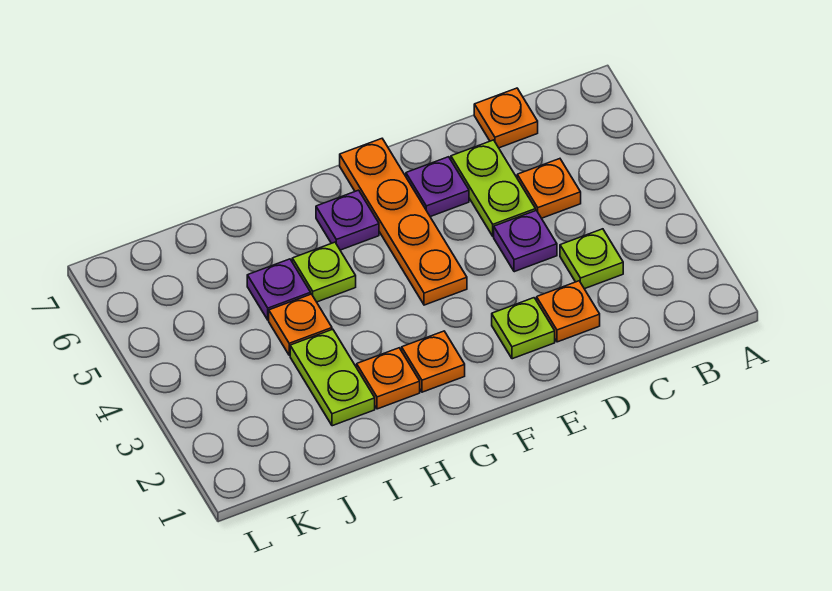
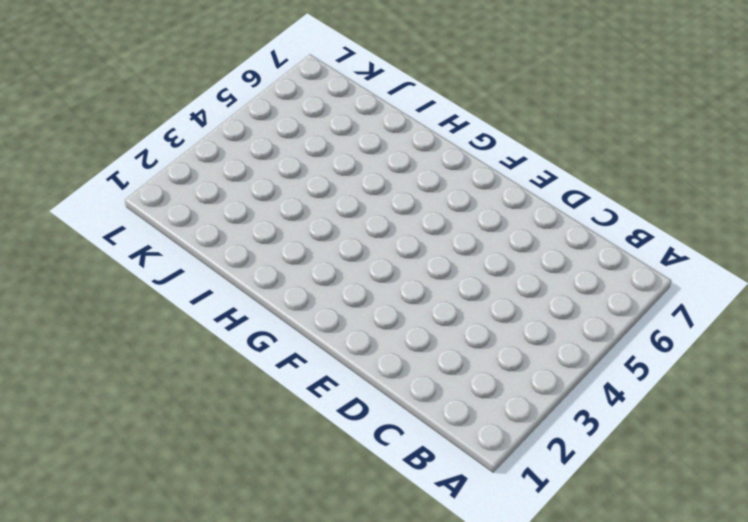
none -> lime 1x1 plate [560,229,623,289]
none -> orange 1x1 plate [517,159,581,218]
none -> orange 1x1 plate [474,88,538,148]

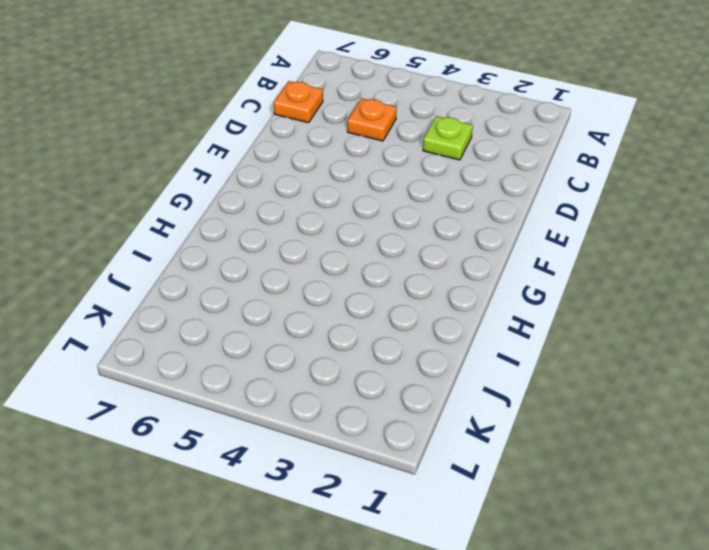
none -> orange 1x1 plate [537,281,600,342]
none -> purple 1x1 plate [494,210,557,272]
none -> lime 1x2 plate [451,140,536,236]

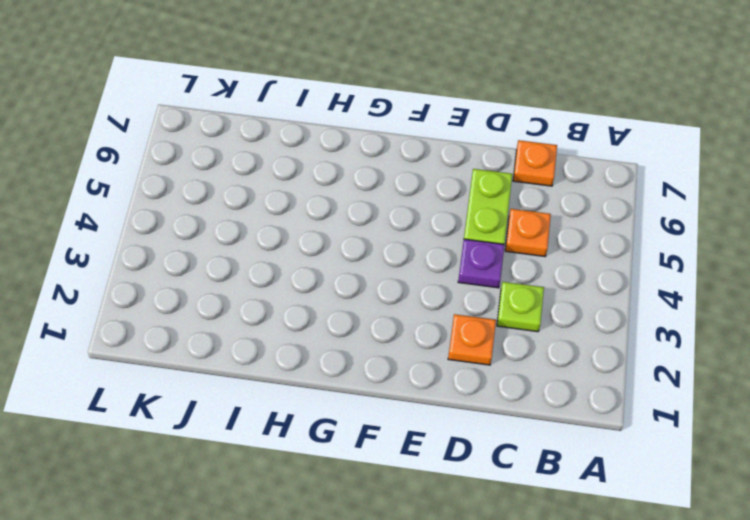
none -> lime 1x1 plate [492,298,555,359]
none -> purple 1x1 plate [406,157,469,217]
none -> orange 1x4 plate [340,139,467,305]

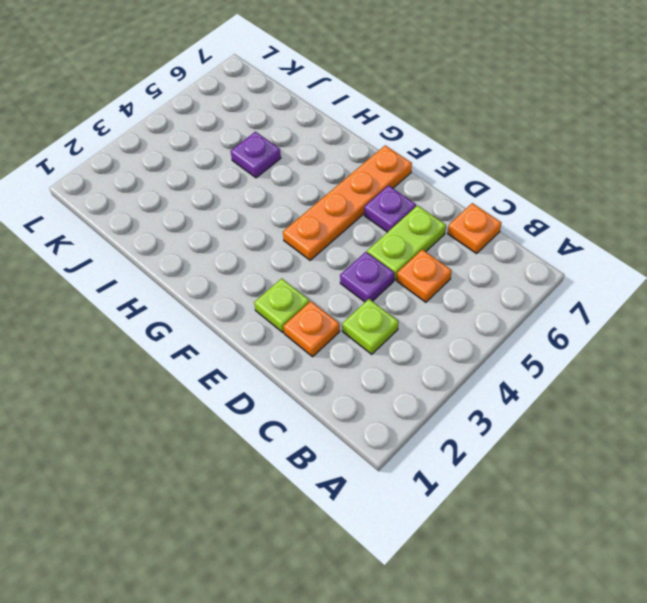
none -> orange 1x1 plate [402,331,465,392]
none -> purple 1x1 plate [316,190,379,250]
none -> orange 1x1 plate [357,348,420,409]

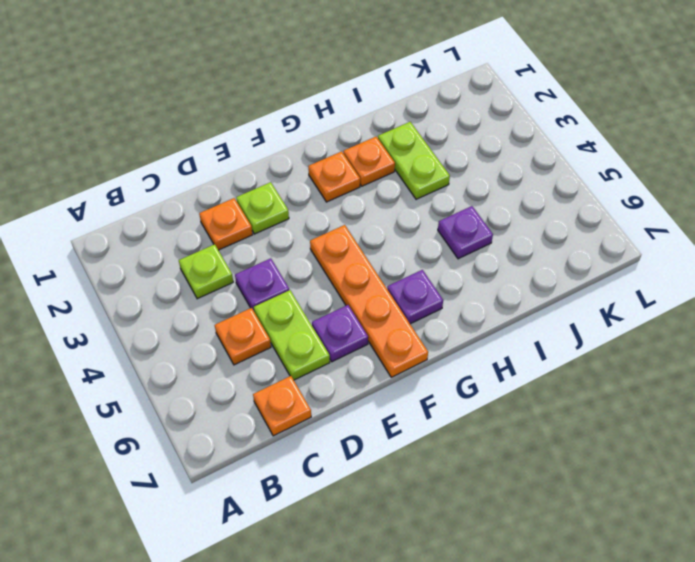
none -> lime 1x1 plate [292,242,356,302]
none -> orange 1x1 plate [269,294,332,355]

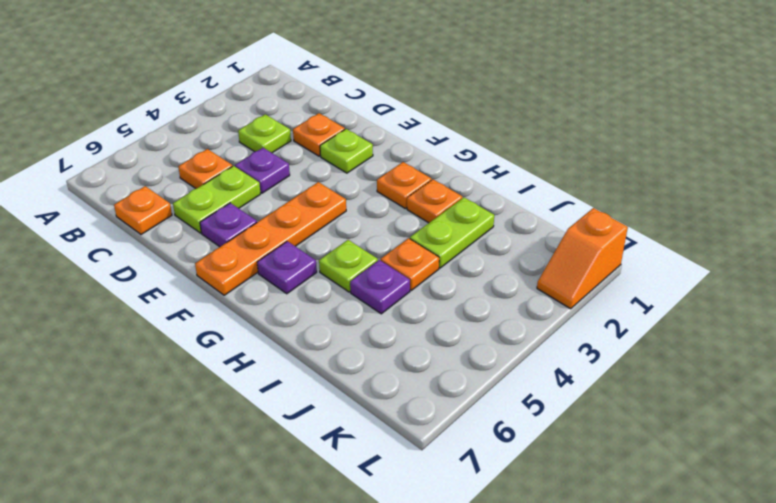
orange 1x2 slope [537,208,628,309] -> none

